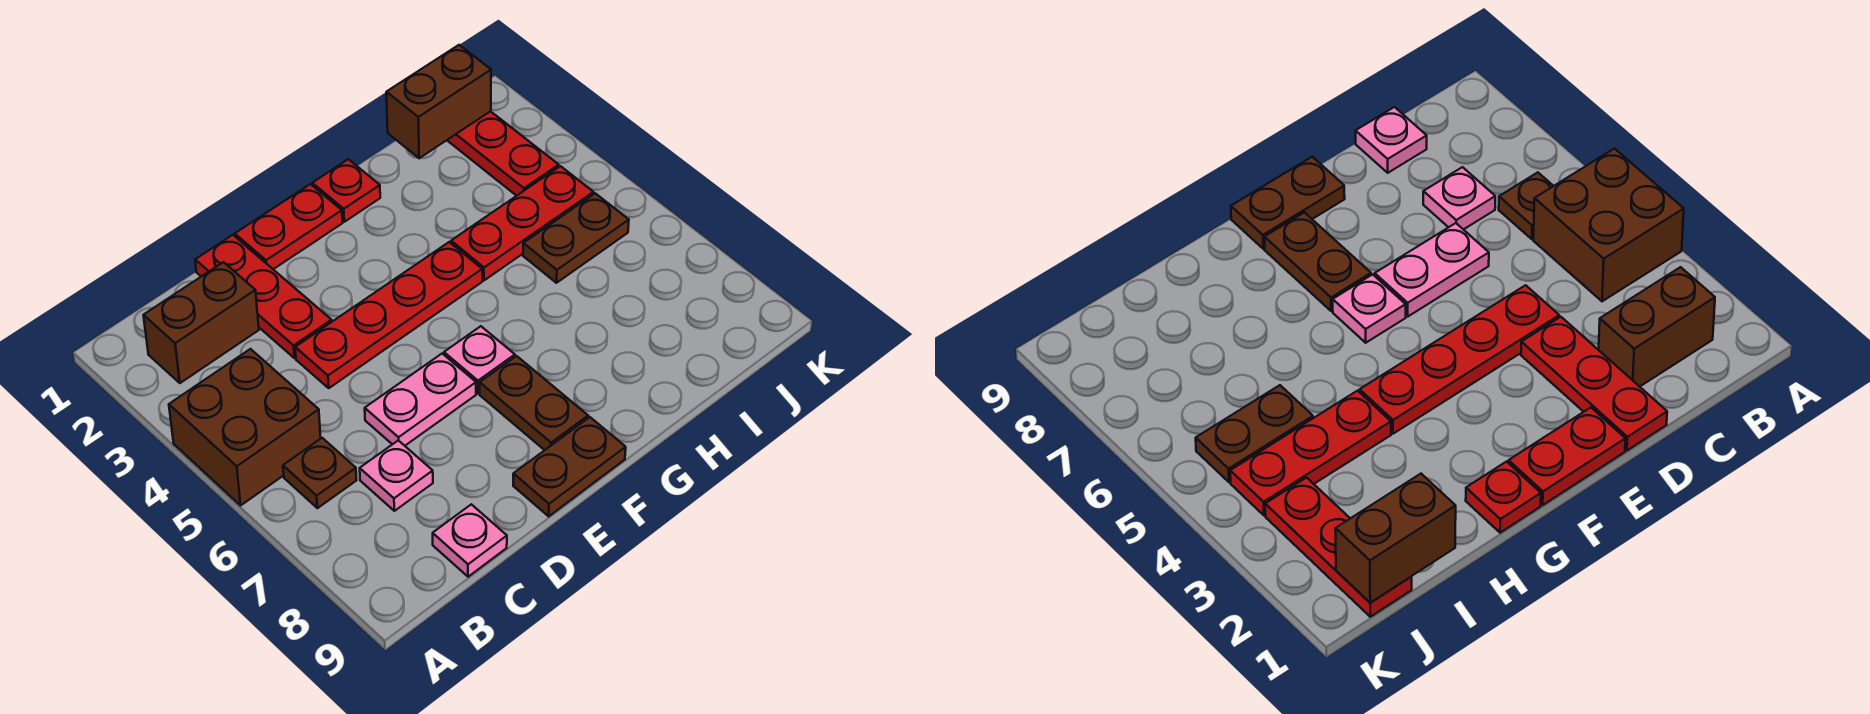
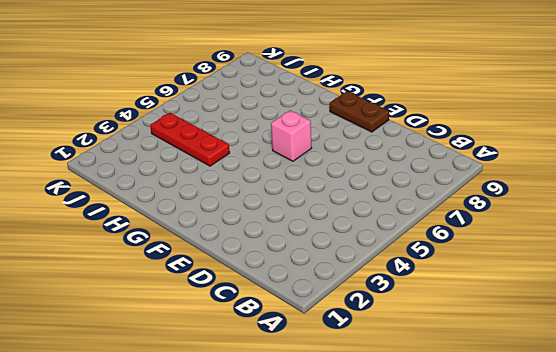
pink 1x1 brick [271,111,312,161] -> pink 1x1 plate [444,326,515,393]
none -> brown 2x2 brick [169,349,321,505]
none -> brown 1x2 brick [143,262,259,383]
none -> brown 1x1 plate [283,438,357,508]

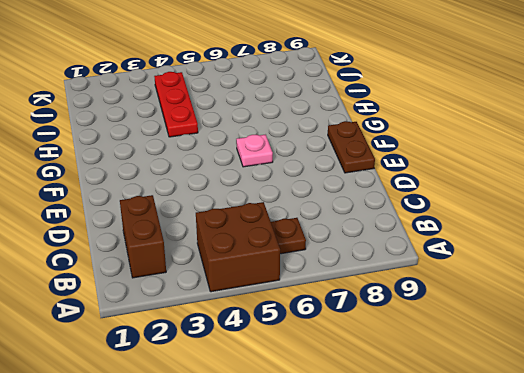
none -> pink 1x1 plate [360,440,433,511]
none -> pink 1x1 plate [433,504,507,577]
none -> red 1x3 plate [195,235,332,358]

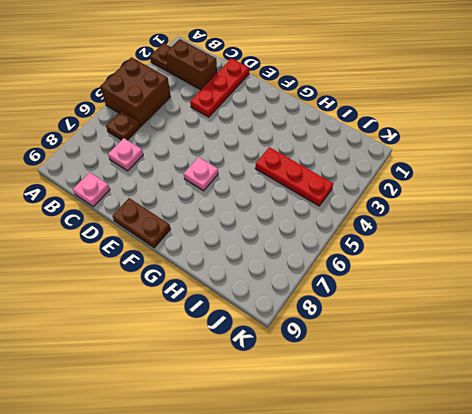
brown 1x1 plate [150,43,171,71] -> none
none -> red 1x4 plate [295,242,482,388]
none -> pink 1x2 plate [365,354,476,446]
none -> red 1x2 plate [235,184,342,269]

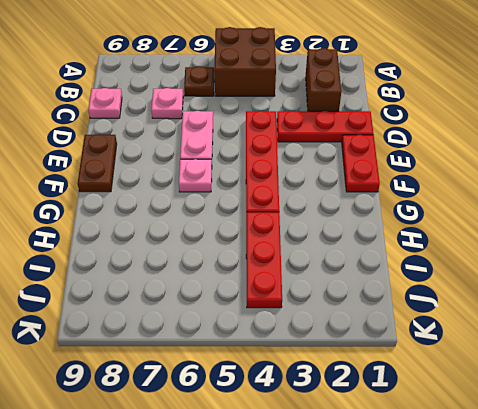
none -> brown 1x2 plate [480,356,588,450]
none -> red 1x1 plate [312,159,380,222]
none -> brown 1x2 plate [523,193,629,283]

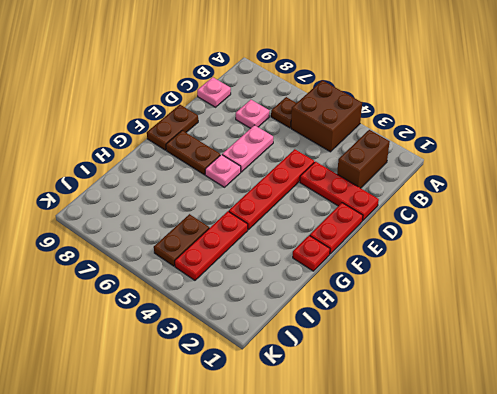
none -> red 1x3 plate [447,111,559,196]
none -> brown 1x2 brick [386,45,491,158]

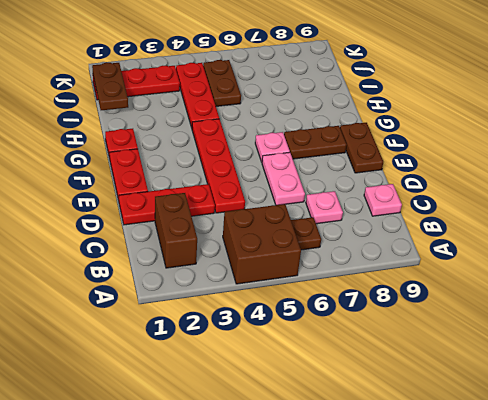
brown 1x2 plate [92,62,128,110] -> brown 1x2 brick [386,45,491,158]

